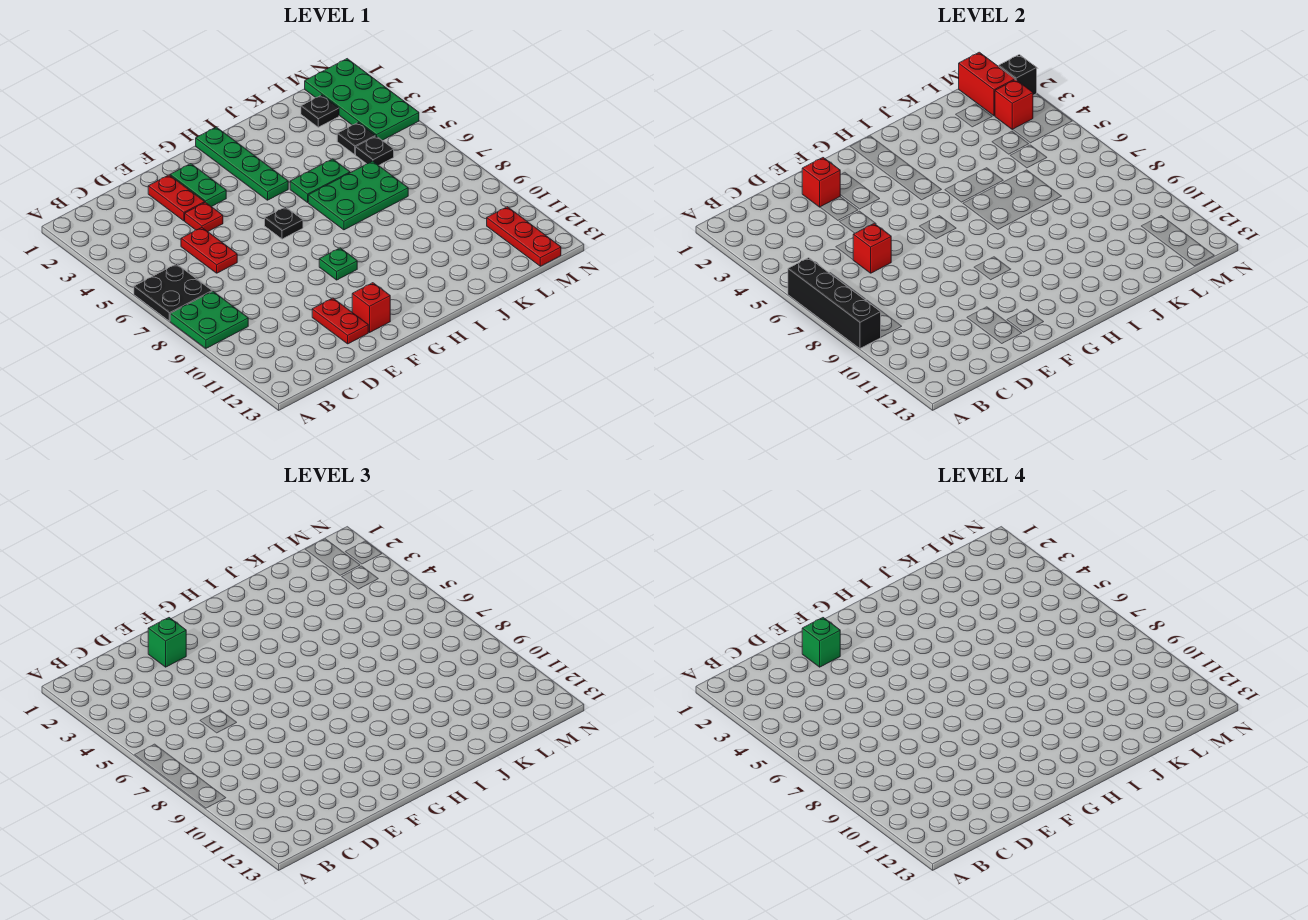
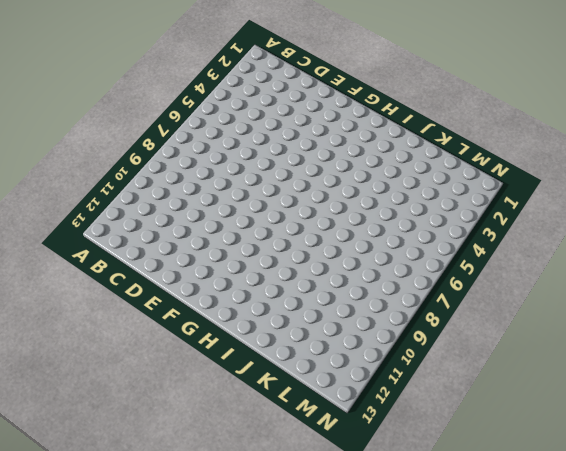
none -> black 2x2 plate [134,264,212,321]
none -> green 2x2 plate [170,291,248,348]
none -> red 1x2 plate [181,228,237,273]

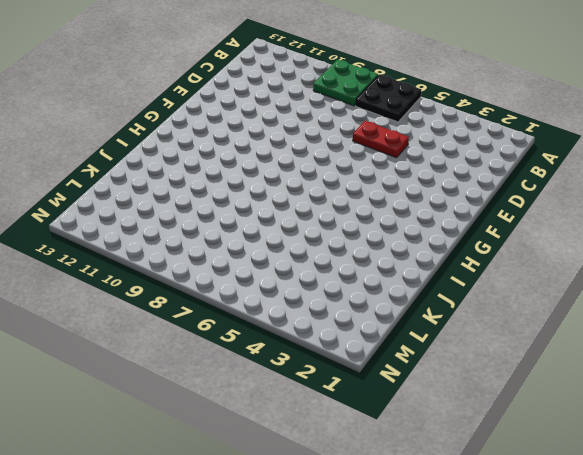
none -> red 1x2 plate [148,175,205,221]
none -> red 1x1 plate [185,202,223,232]
none -> red 1x2 plate [312,298,368,344]

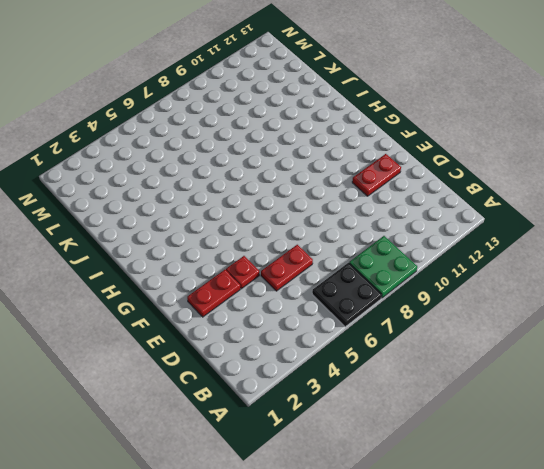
none -> green 1x2 plate [170,164,226,207]
none -> red 1x1 brick [352,283,390,332]
none -> black 1x1 plate [265,207,303,239]

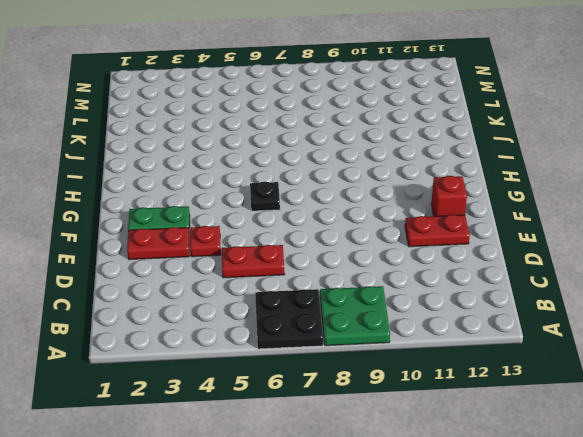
none -> green 1x1 plate [319,248,357,280]
none -> green 1x4 plate [196,127,288,200]
none -> green 1x2 plate [290,159,350,202]

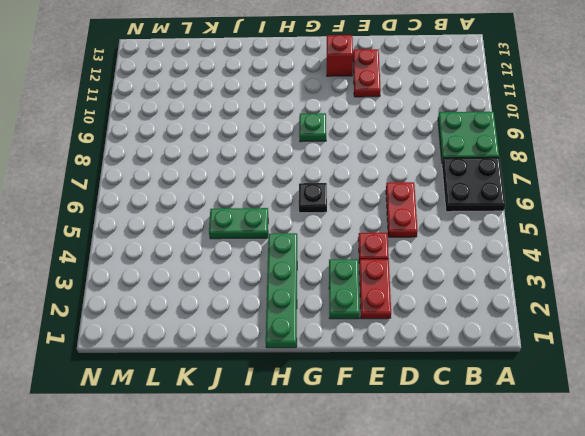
none -> green 2x3 plate [308,161,408,230]
none -> black 1x1 plate [301,95,339,127]
none -> black 1x1 plate [337,123,375,154]

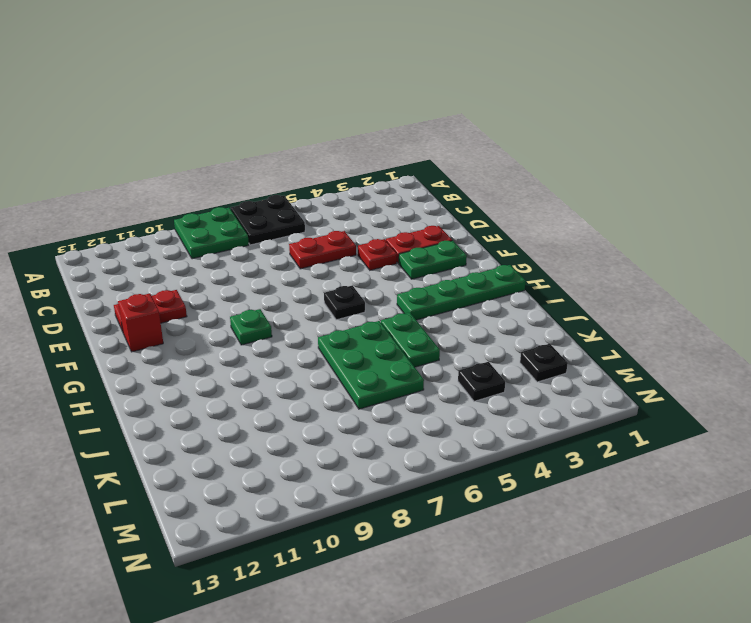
none -> black 1x1 plate [356,136,394,165]
none -> green 2x4 plate [305,59,419,140]
none -> red 1x3 plate [487,207,561,266]

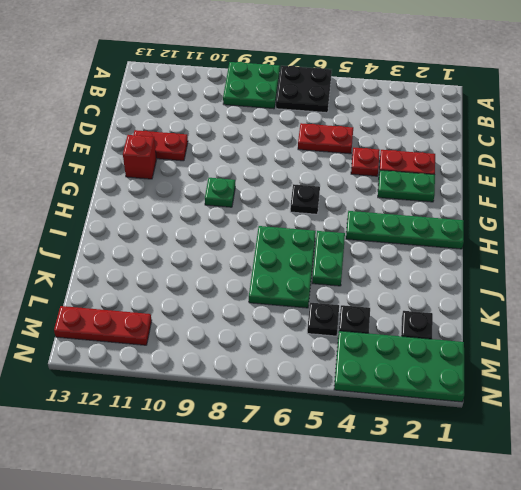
none -> black 1x4 brick [788,258,881,348]
none -> red 1x1 brick [853,224,891,273]
none -> red 1x1 brick [802,158,840,207]

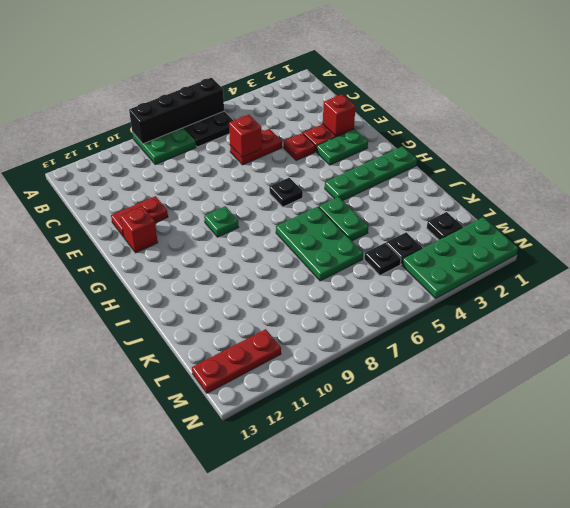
none -> red 1x2 brick [959,52,1015,116]
none -> red 1x1 brick [995,80,1033,130]
none -> black 1x1 brick [999,55,1037,95]

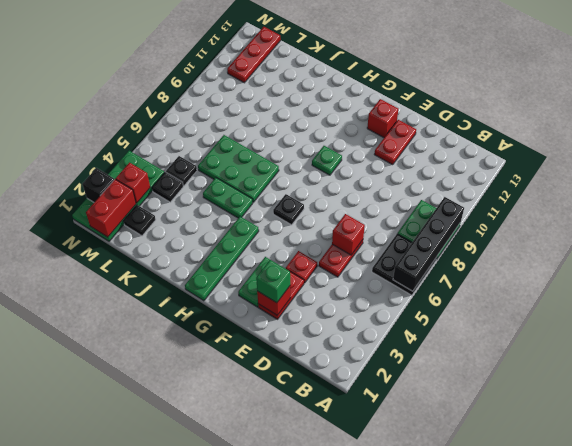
none -> green 1x1 brick [802,618,840,667]

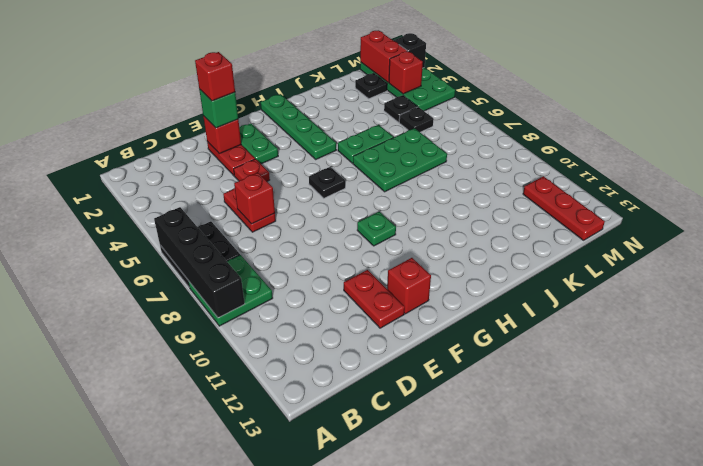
red 1x1 brick [195,52,235,101] -> green 1x1 brick [802,618,840,667]

